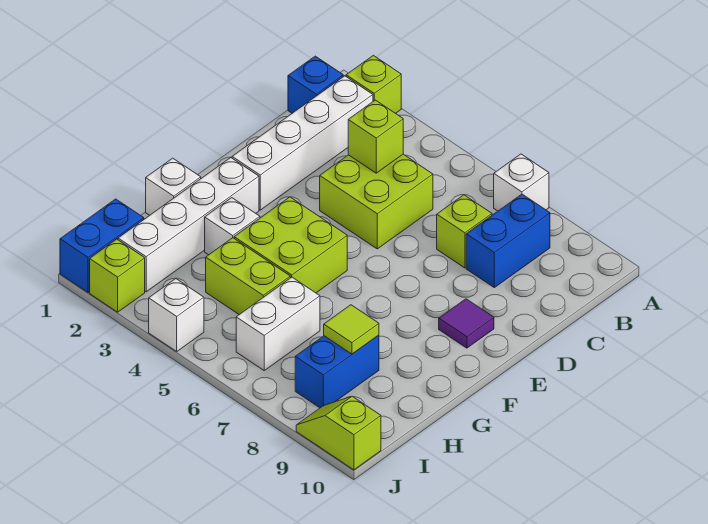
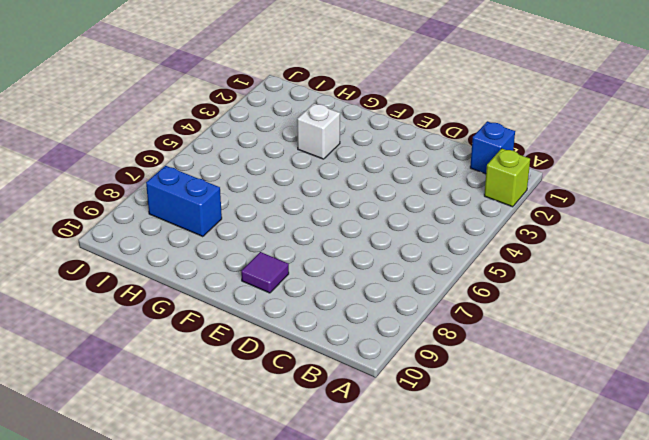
none -> white 1x1 brick [494,154,549,211]
none -> white 1x4 brick [232,76,373,210]
none -> blue 1x2 brick [466,194,550,288]

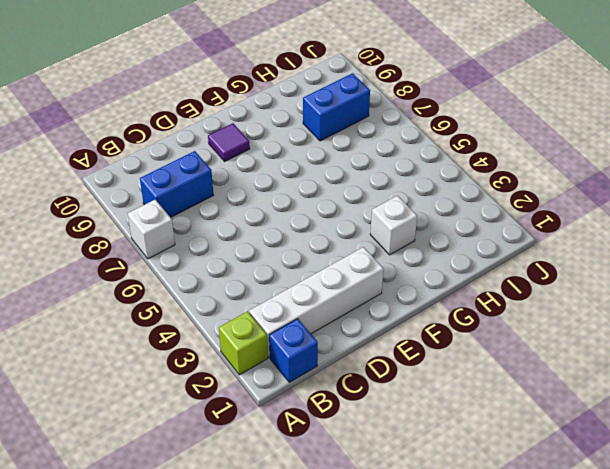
none -> lime 2x2 brick [320,154,433,249]
none -> lime 1x1 brick [437,195,492,268]
none -> white 1x4 brick [118,157,259,292]

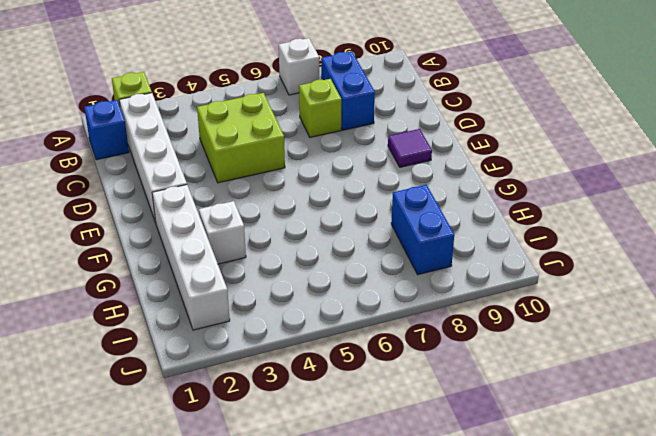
none -> lime 2x2 brick [234,197,347,293]
none -> white 1x1 brick [146,158,201,215]
none -> lime 1x2 brick [206,238,290,315]

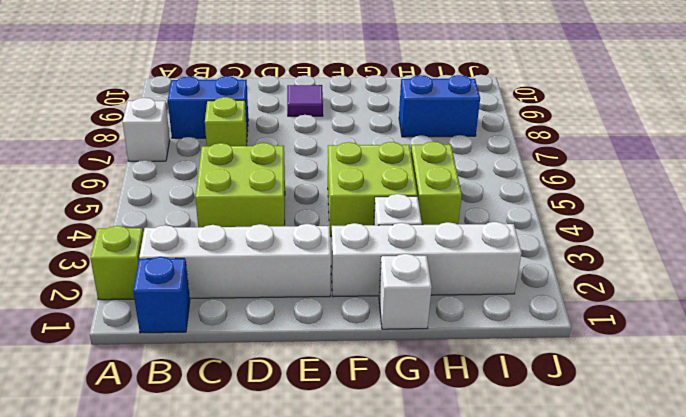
none -> white 1x2 brick [236,277,320,370]
none -> blue 1x2 brick [60,199,144,293]
none -> lime 1x1 brick [90,239,145,312]

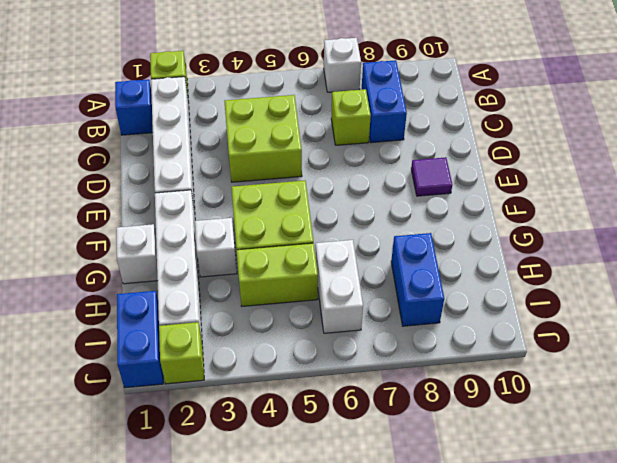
none -> white 1x1 brick [149,279,204,351]
none -> lime 1x2 slope [296,396,381,470]
none -> lime 1x1 brick [348,100,403,173]

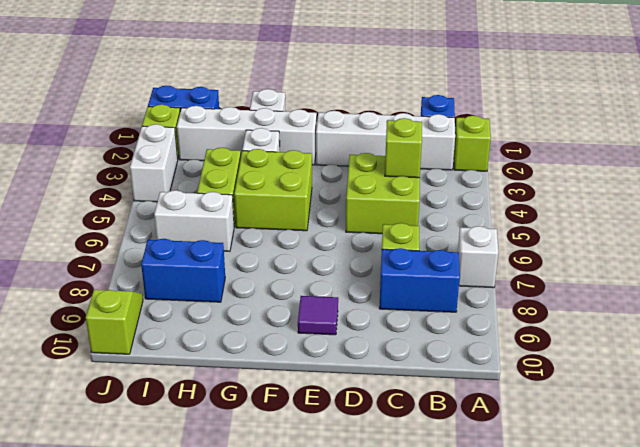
white 1x2 brick [130,124,178,202] -> white 1x1 brick [149,279,204,351]
none -> lime 1x1 tile [324,305,379,354]

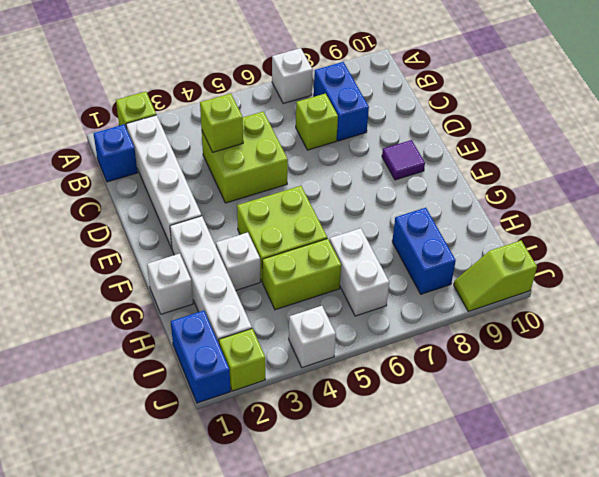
none -> lime 1x1 tile [324,305,379,354]

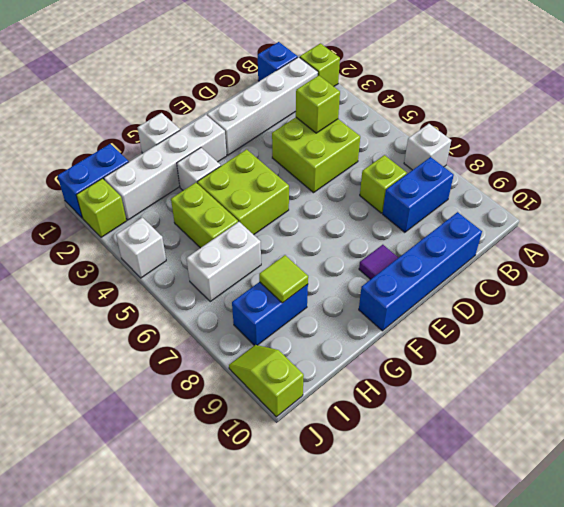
blue 1x4 brick [359,212,482,331] -> none

